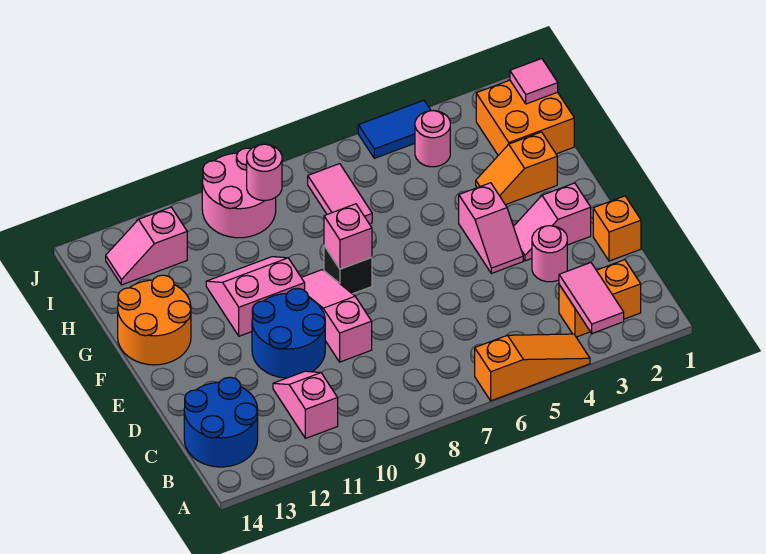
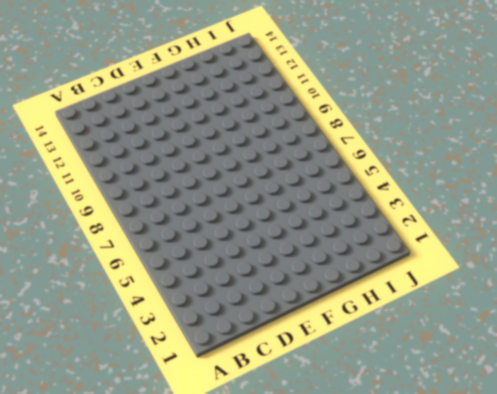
none -> orange 1x3 slope [475,334,590,401]
none -> orange 1x2 brick [559,260,641,337]
none -> pink 1x2 slope [273,371,338,438]

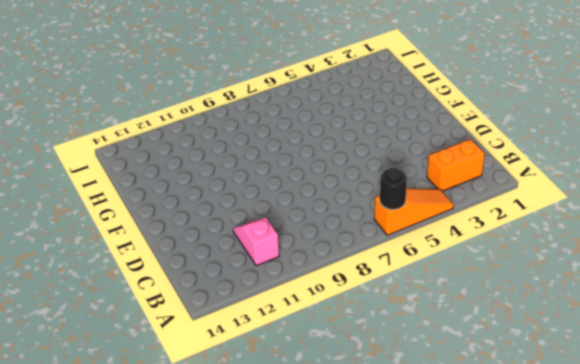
black 1x1 round brick [380,168,407,210] -> none
none -> blue 2x2 round brick [184,377,258,467]
none -> orange 1x1 brick [593,196,641,261]
none -> pink 1x1 round brick [532,226,567,282]

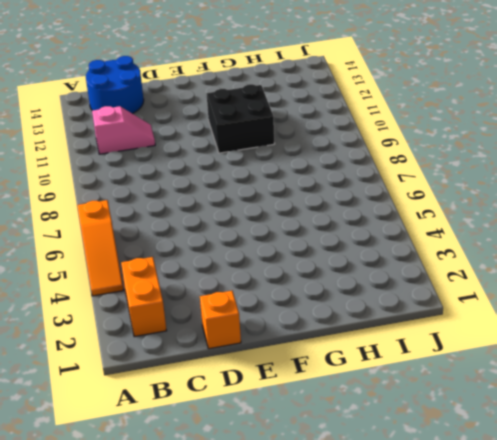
black 2x2 brick [206,84,275,153] -> pink 2x2 slope [206,257,305,336]
none -> pink 1x1 round brick [532,226,567,282]
none -> pink 1x3 slope [301,270,372,362]
none -> blue 2x2 round brick [252,288,325,378]

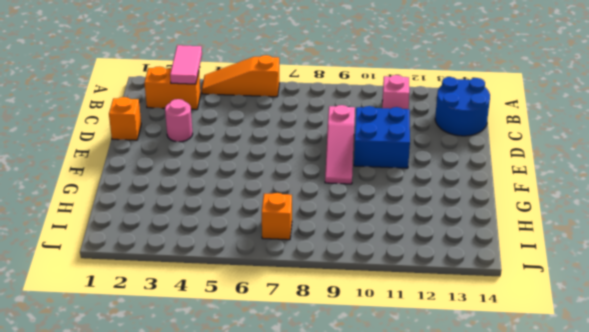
blue 2x2 brick [354,106,410,168] -> blue 2x2 round brick [252,288,325,378]
orange 1x1 brick [262,193,292,240] -> pink 1x2 tile [308,164,372,224]
none -> pink 1x2 slope [514,183,591,261]
none -> pink 1x2 slope [459,183,523,273]
none -> black 1x1 brick [324,246,372,294]

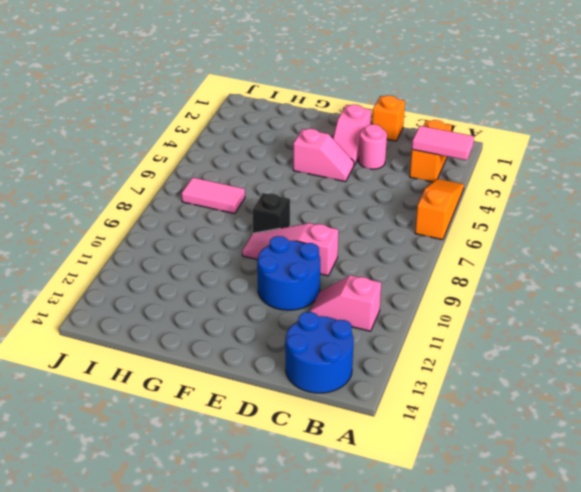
none -> pink 2x2 slope [206,257,305,336]
none -> orange 2x2 round brick [118,275,191,365]
none -> orange 1x2 slope [476,132,557,205]

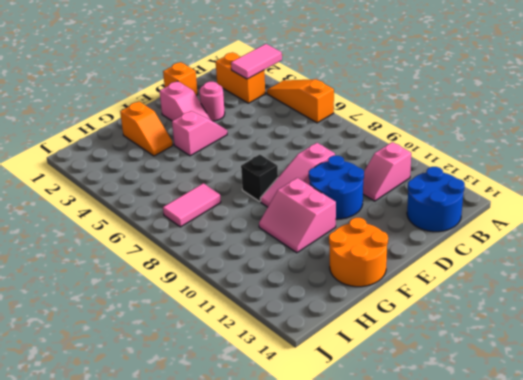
none -> orange 2x2 brick [476,80,574,155]
none -> pink 1x1 round brick [415,111,450,167]
none -> pink 2x2 round brick [202,148,276,238]

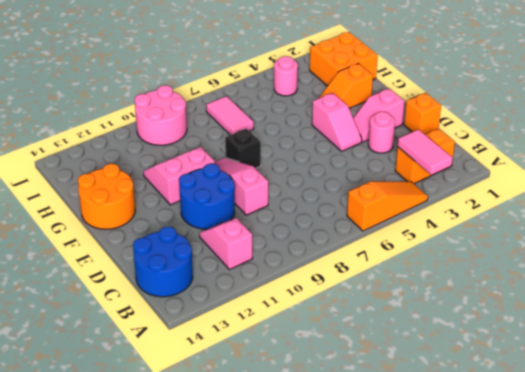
none -> pink 1x2 slope [106,207,187,285]
none -> blue 1x2 tile [358,100,431,158]
none -> pink 1x1 brick [324,204,372,269]

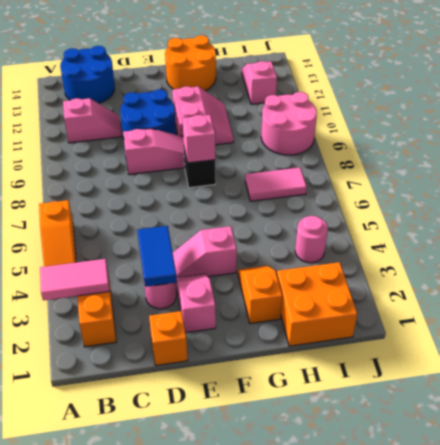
blue 1x2 tile [137,226,177,287] -> blue 1x2 tile moved to [358,100,431,158]
none -> pink 1x1 tile [510,59,558,104]
none -> pink 1x1 round brick [247,144,282,200]

